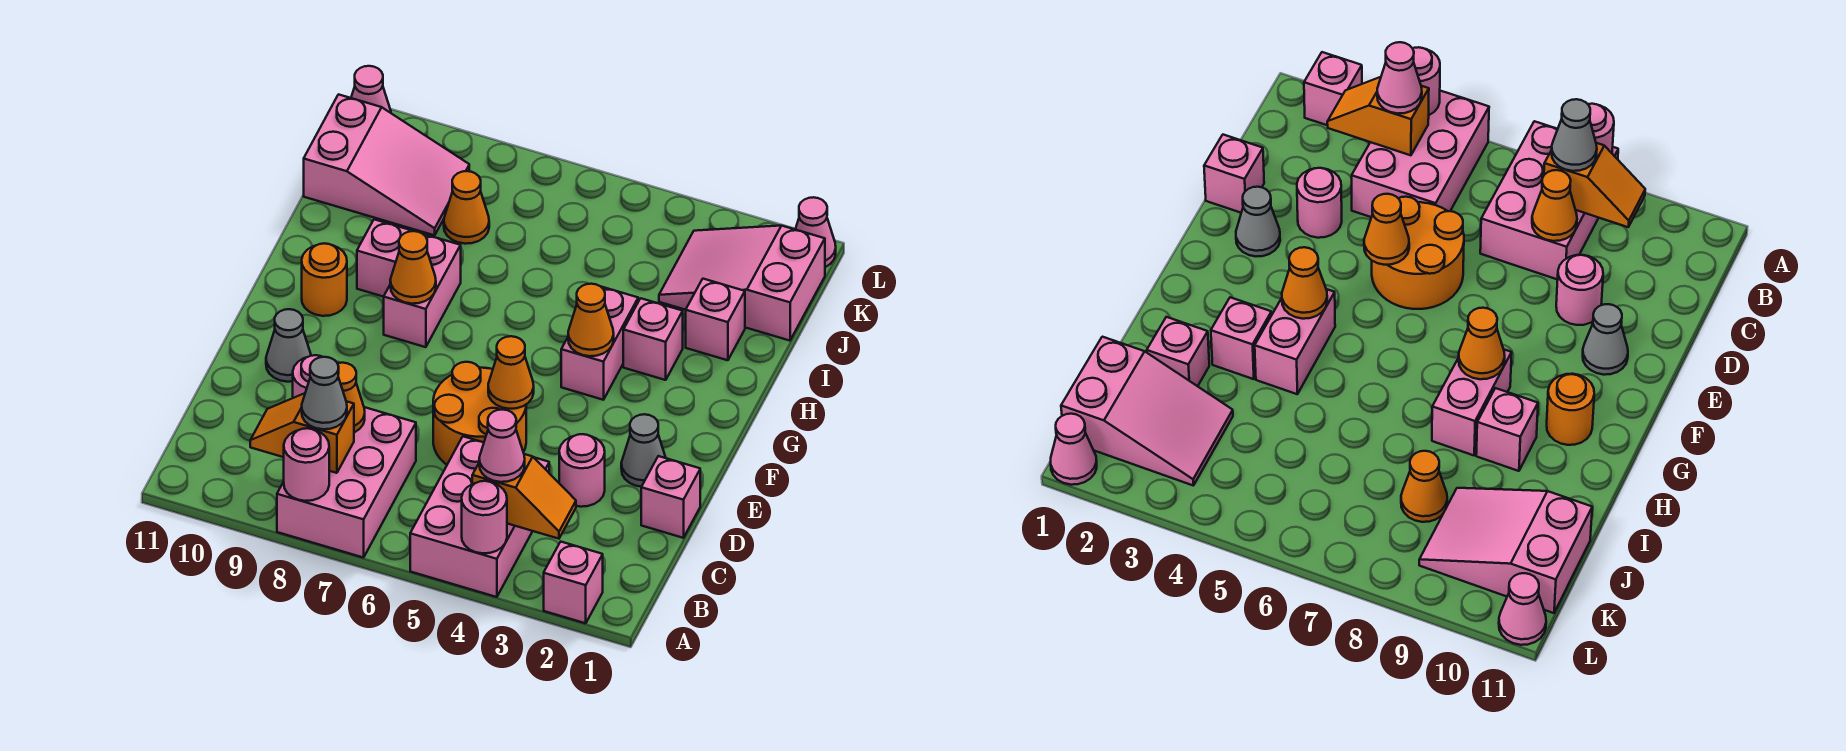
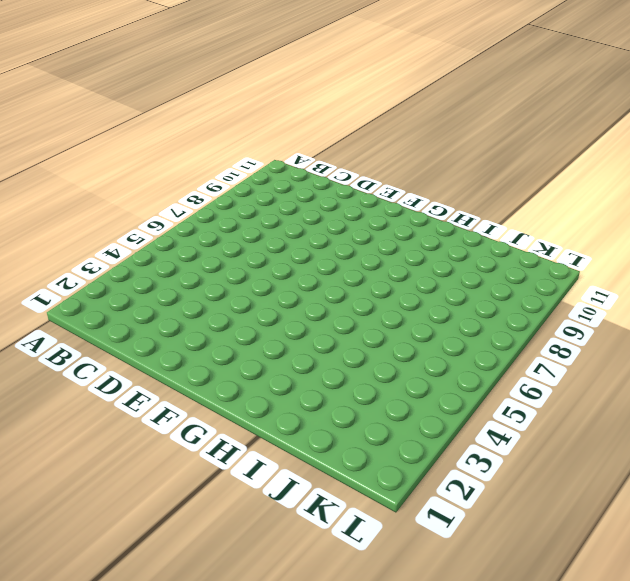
none -> pink 1x1 brick [544,542,603,623]
none -> pink 2x3 brick [410,436,549,597]
none -> pink 2x3 brick [277,407,416,558]
none -> pink 1x1 brick [641,456,700,538]

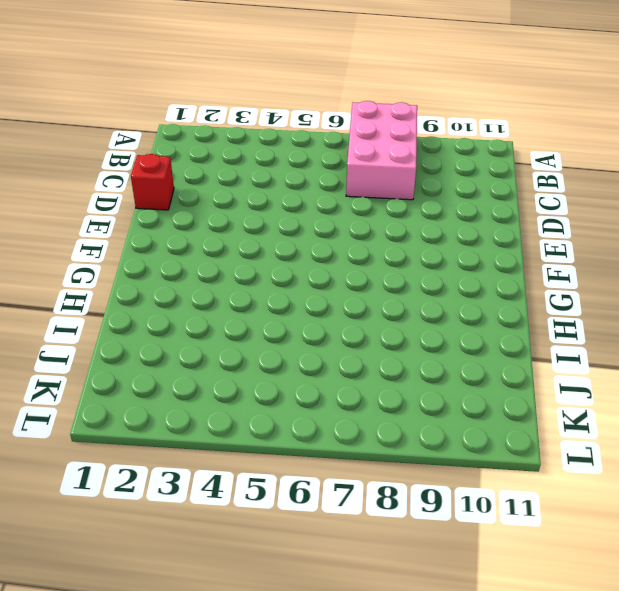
red 1x1 brick [131,154,174,210] -> pink 1x1 brick [641,456,700,538]
none -> pink 1x1 brick [544,542,603,623]
none -> pink 2x3 brick [410,436,549,597]
none -> pink 1x1 round brick [559,434,605,507]
none -> orange 2x2 round brick [433,362,526,465]

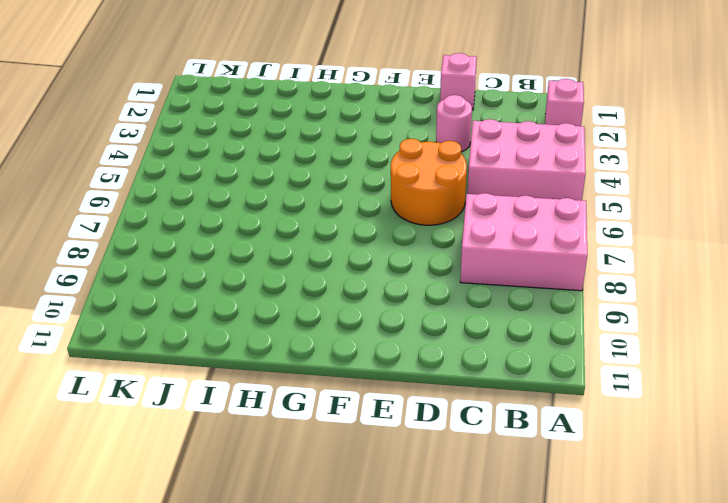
none -> pink 1x1 round brick [293,355,322,398]
none -> grey 1x1 cone [621,414,666,487]
none -> grey 1x1 cone [266,309,311,382]
none -> pink 1x2 brick [561,287,638,400]

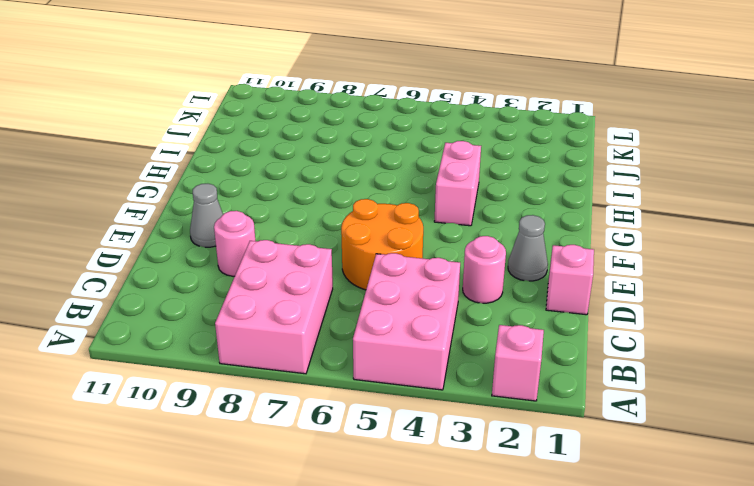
none -> pink 1x2 brick [384,234,461,347]
none -> orange 1x1 round brick [302,243,347,316]
none -> pink 1x1 brick [623,298,683,380]
none -> pink 1x1 brick [357,219,412,297]

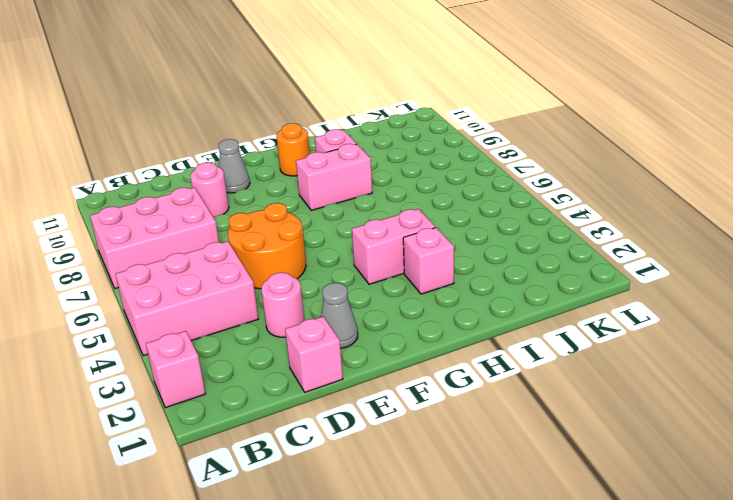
none -> pink 1x1 brick [686,279,745,360]
none -> pink 2x3 slope [659,226,825,341]
none -> orange 1x1 cone [444,171,489,244]
none -> pink 2x3 slope [304,94,469,235]

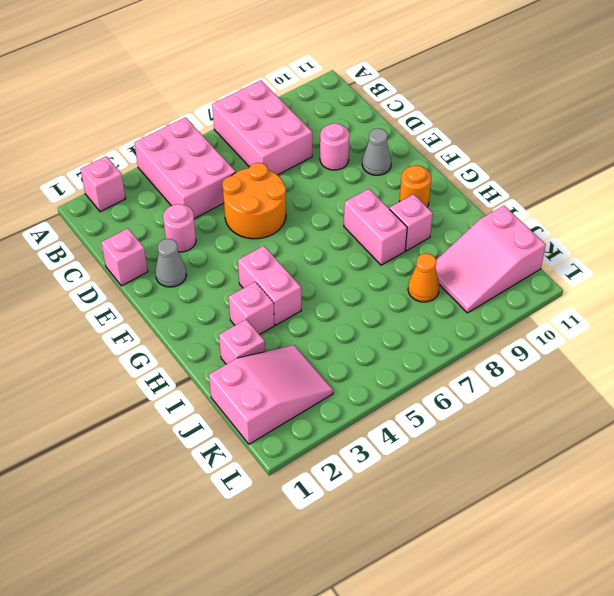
none -> pink 1x1 cone [795,197,836,267]
none -> pink 1x1 cone [351,66,391,113]
none -> pink 1x1 round brick [462,481,507,553]
none -> pink 1x1 round brick [284,428,329,501]

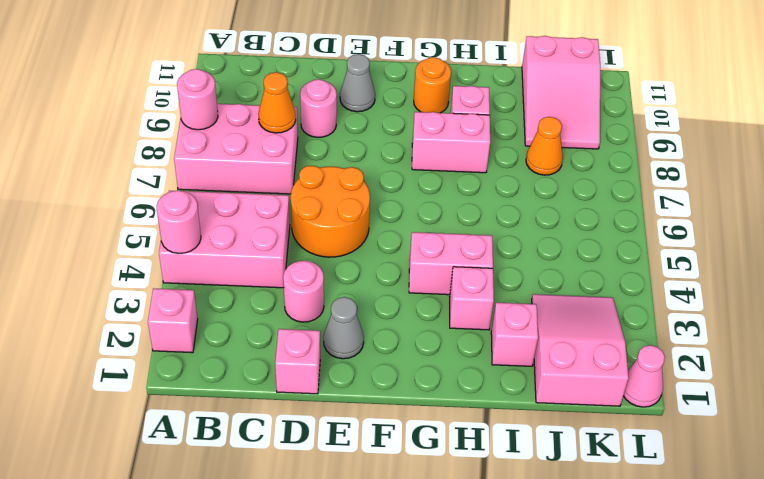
none -> pink 1x1 cone [351,66,391,113]
none -> orange 1x2 slope [472,454,576,539]
none -> orange 1x2 slope [250,393,354,473]
none -> orange 1x1 cone [488,336,534,409]

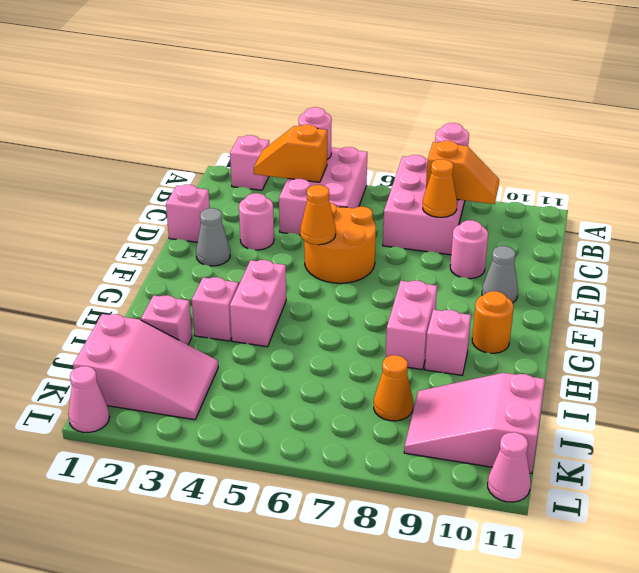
none -> orange 1x1 cone [568,284,614,356]
none -> orange 1x1 cone [390,231,436,304]
none -> pink 1x1 cone [479,410,525,482]
none -> grey 1x1 cone [302,357,347,429]

